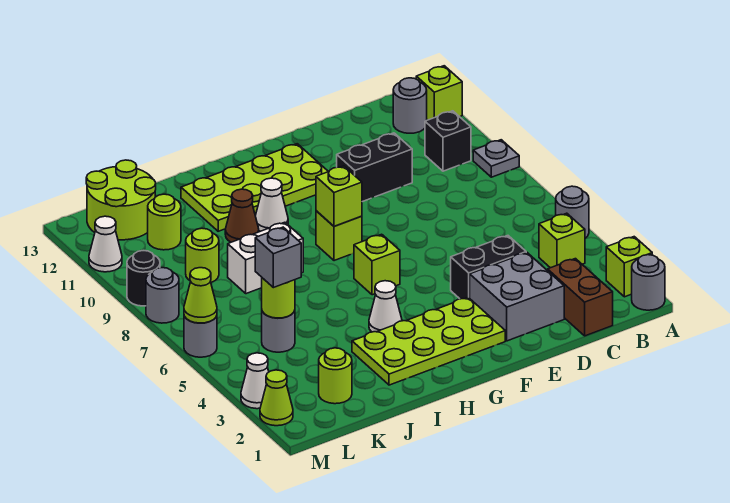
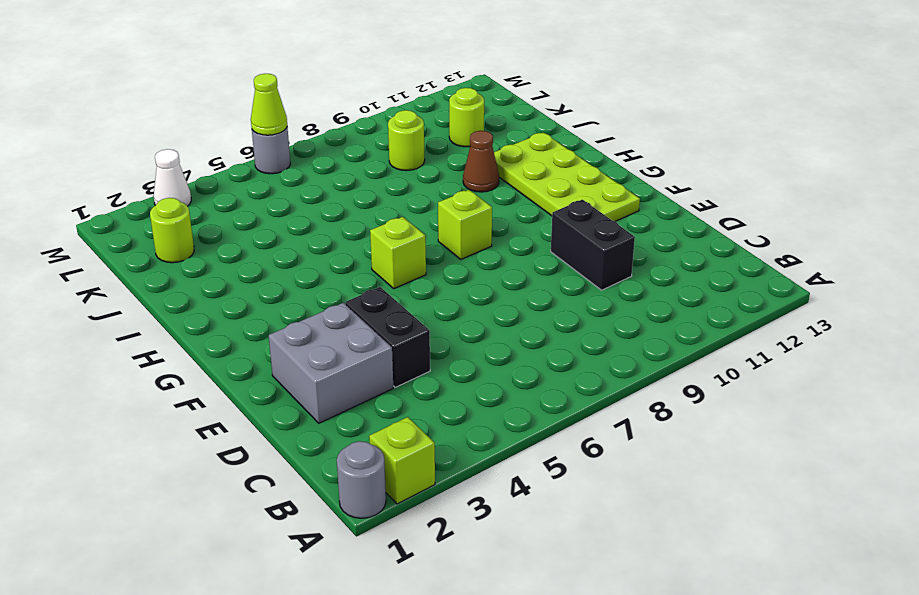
none -> grey 1x1 round brick [556,186,589,238]
none -> grey 1x1 plate [473,140,519,177]
none -> lime 1x1 brick [416,66,462,120]
none -> lime 1x1 brick [539,213,585,268]

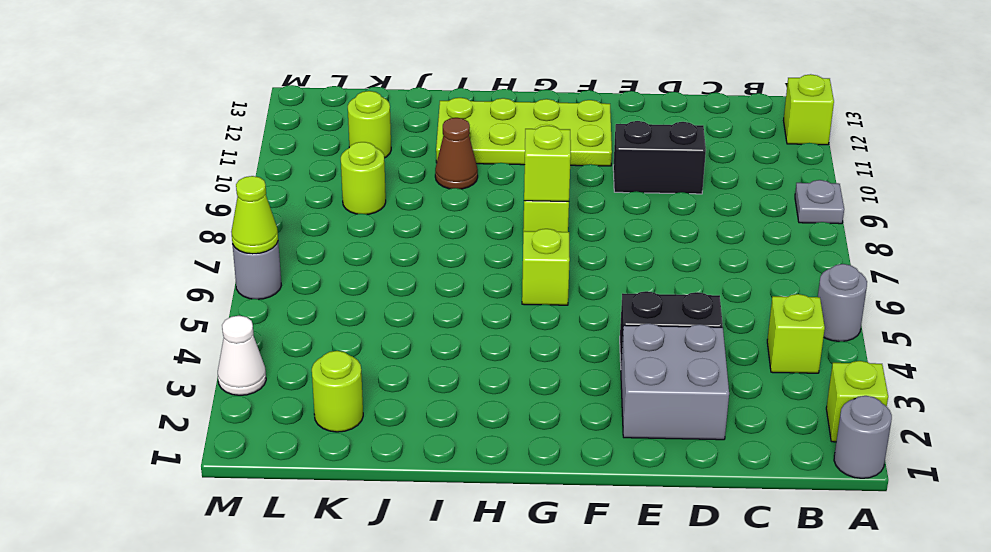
none -> black 1x1 brick [425,111,471,171]
none -> grey 1x1 round brick [393,78,427,133]
none -> brown 1x2 brick [547,259,613,336]
none -> lime 2x4 plate [352,297,505,385]

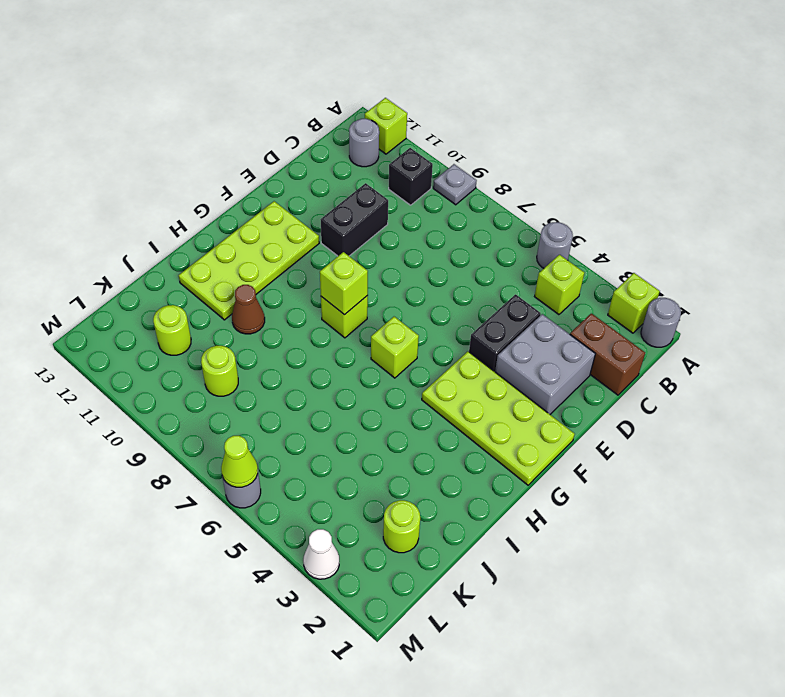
lime 2x4 plate [422,351,575,485] -> lime 2x4 plate turned to [352,297,505,385]
none -> white 1x1 cone [369,281,402,332]
none -> white 1x1 cone [255,178,288,231]
none -> white 1x2 brick [228,222,303,294]
none -> grey 1x1 round brick [262,310,295,352]

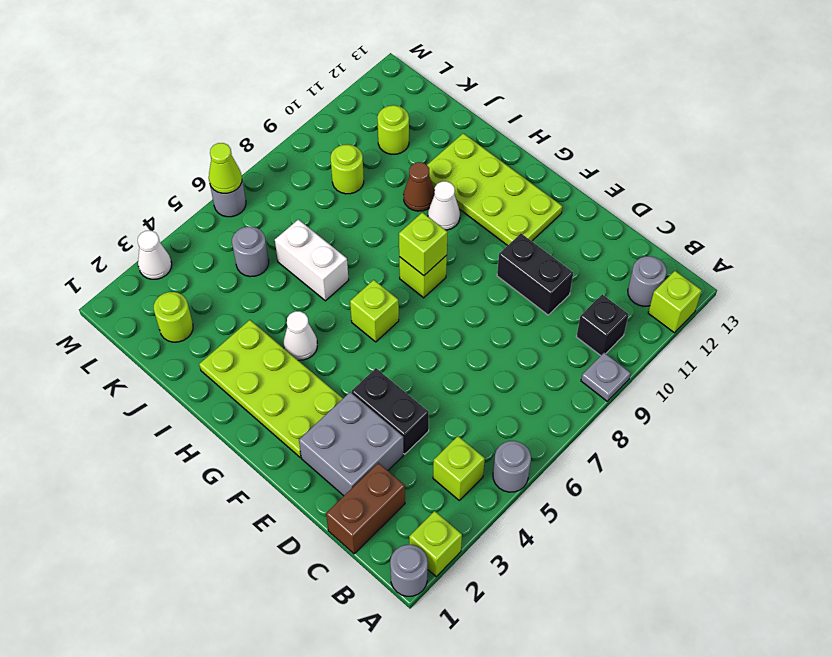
white 1x2 brick [275,219,349,301] -> white 1x2 brick moved to [228,222,303,294]
none -> lime 2x2 round brick [86,160,156,240]
none -> lime 1x1 cone [260,370,293,426]
none -> grey 1x1 round brick [146,268,179,323]
none -> black 1x1 round brick [127,251,160,306]

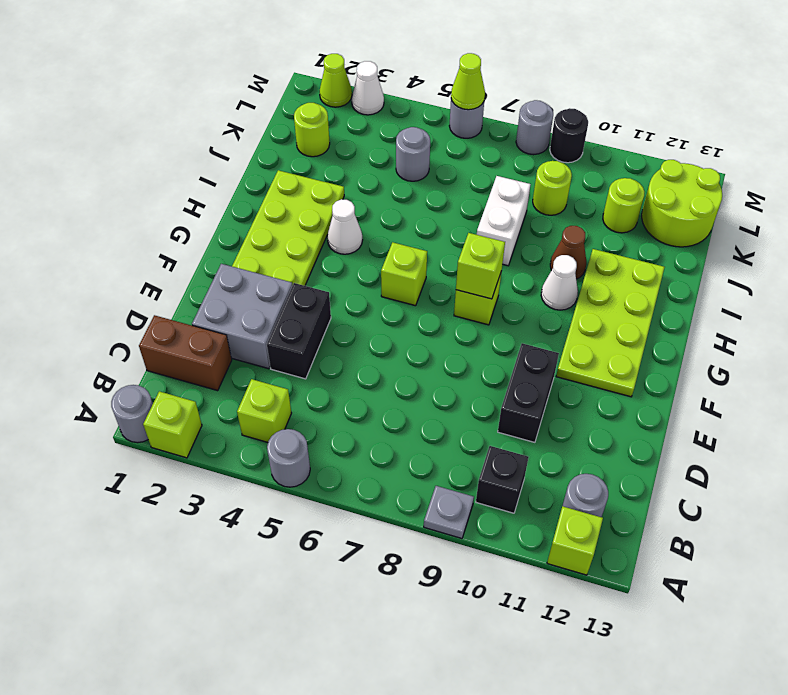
none -> white 1x1 cone [89,216,122,272]
none -> lime 1x1 round brick [262,278,295,318]
none -> grey 1x1 brick [255,227,301,288]

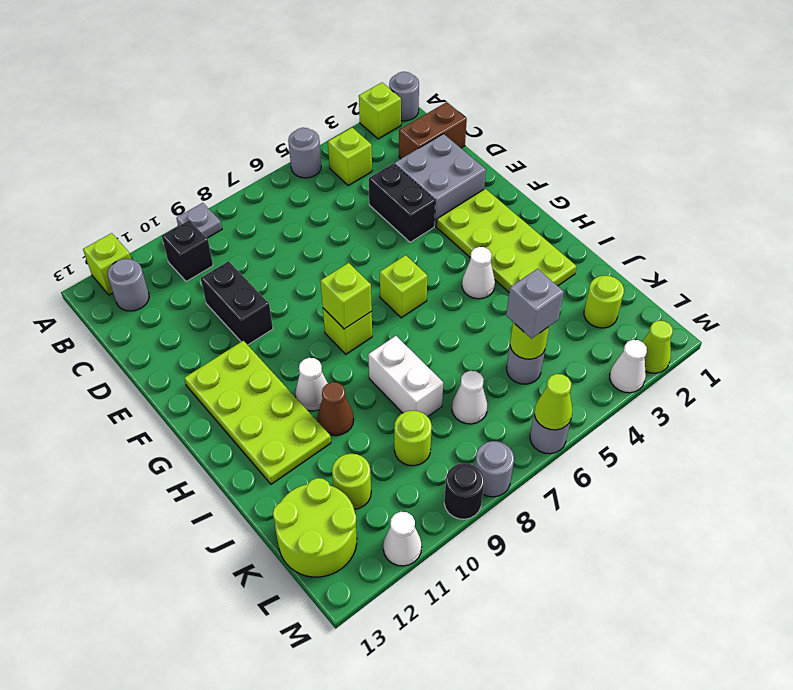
white 1x1 cone [452,371,488,424] -> none

